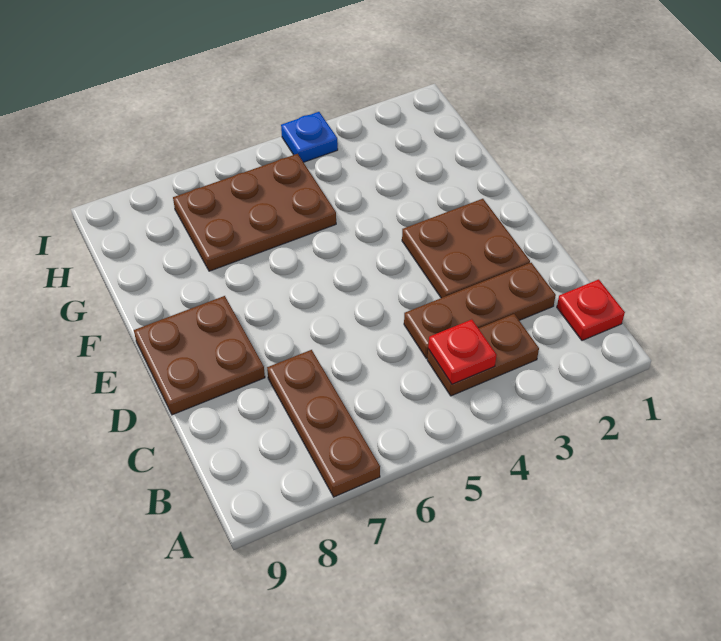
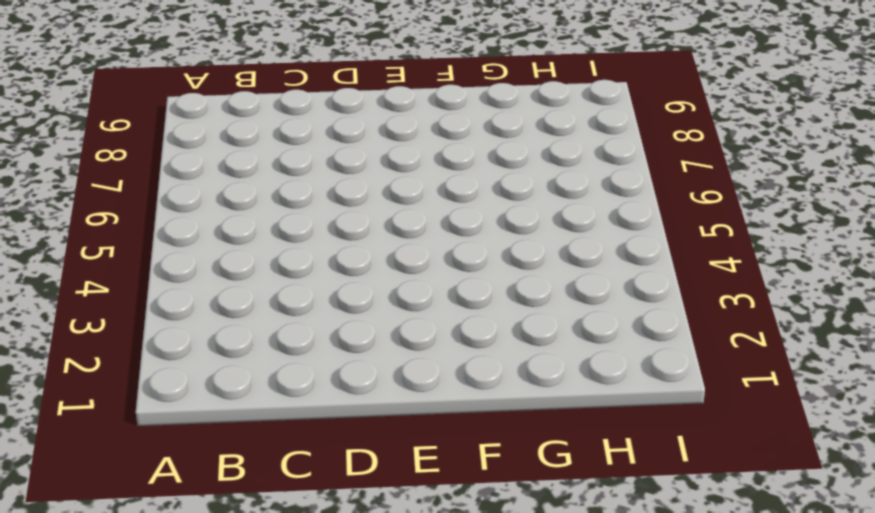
none -> brown 1x3 plate [267,350,380,497]
none -> red 1x1 plate [557,279,625,341]

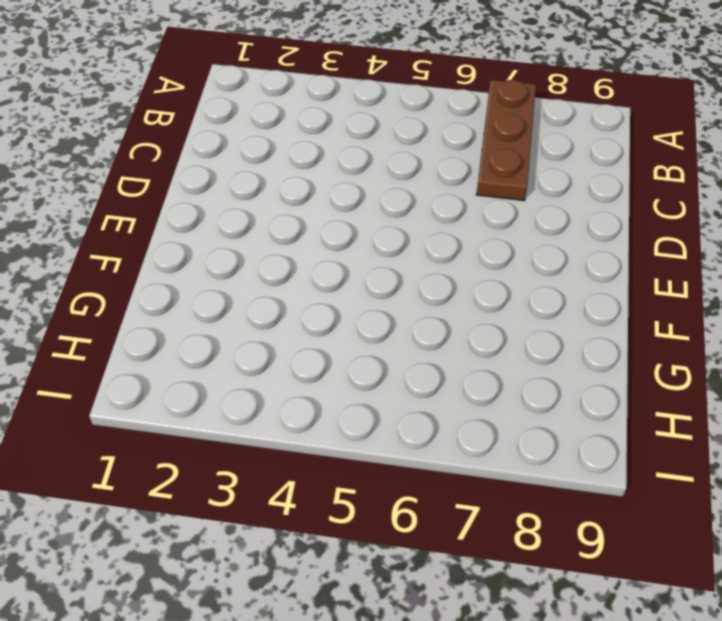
none -> red 1x1 plate [557,279,625,341]
none -> brown 1x2 plate [427,314,539,396]

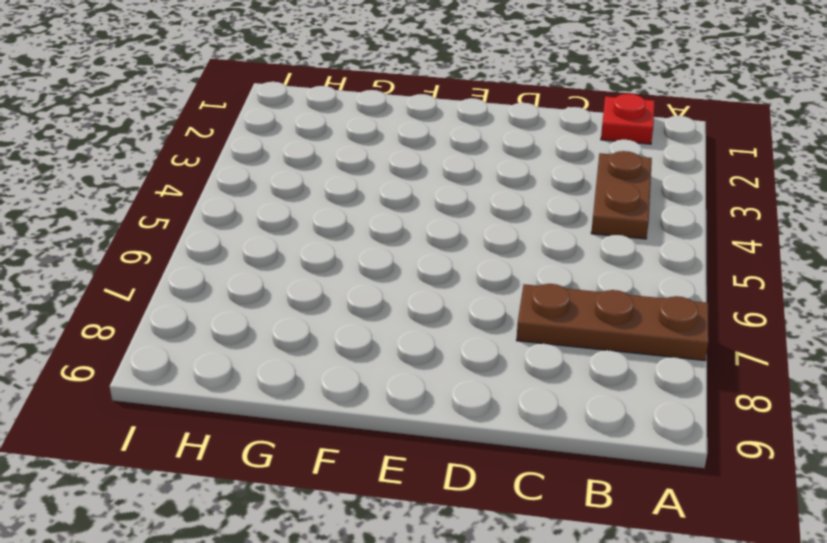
none -> brown 1x3 plate [404,263,556,358]
none -> brown 2x2 plate [402,199,530,298]

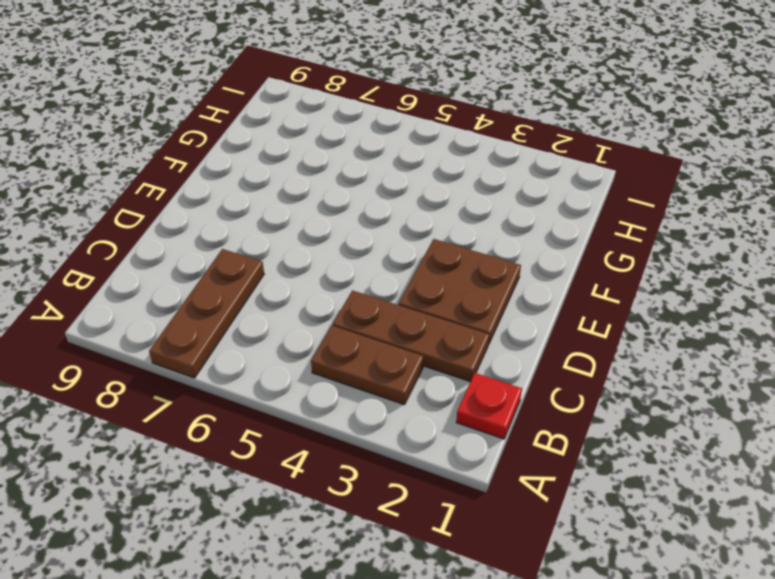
none -> brown 2x2 plate [134,296,265,415]
none -> brown 2x3 plate [173,154,336,271]

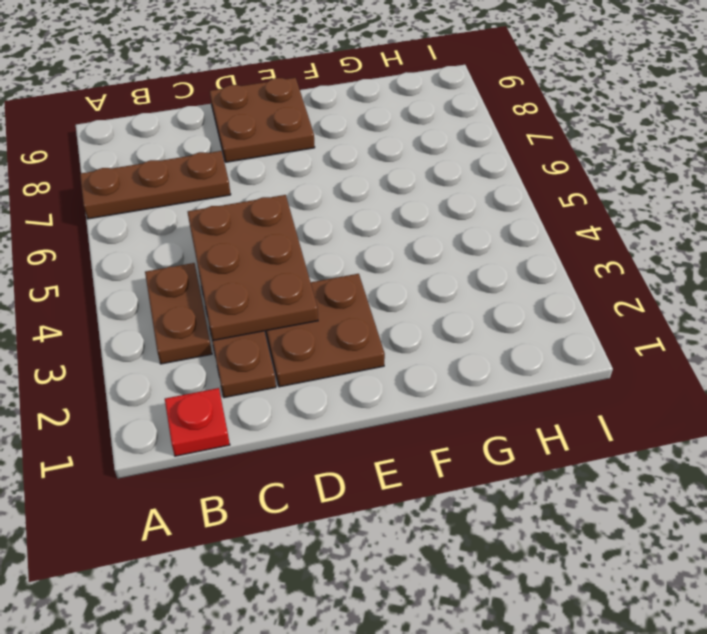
brown 2x3 plate [188,195,318,341] -> brown 2x3 plate moved to [173,154,336,271]
none -> blue 1x1 plate [281,112,338,162]
none -> red 1x1 plate [428,319,497,384]

